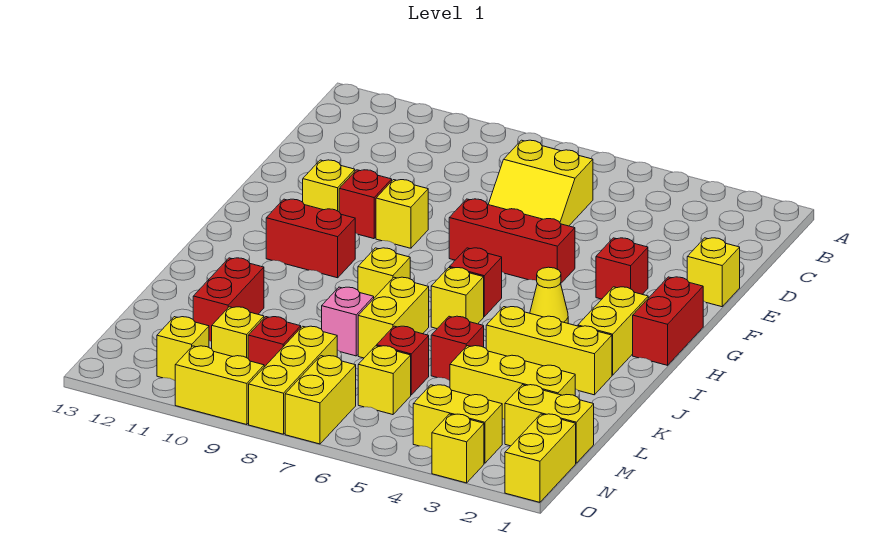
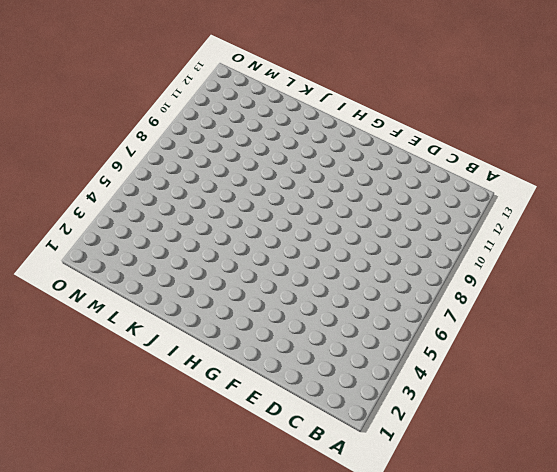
none -> yellow 2x2 slope [488,140,593,226]
none -> yellow 1x1 brick [687,238,740,307]
none -> red 1x1 brick [596,238,648,299]
none -> red 1x3 brick [449,199,575,283]

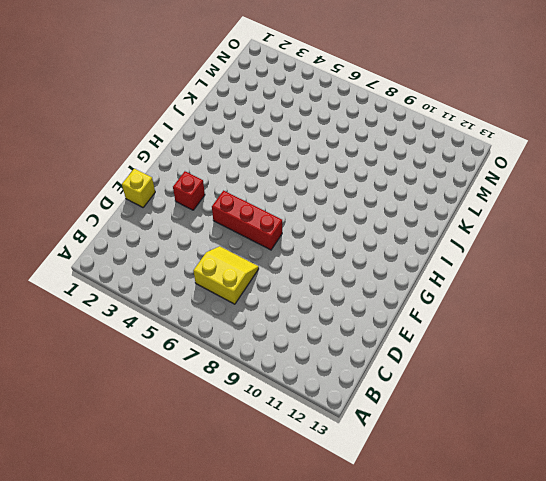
none -> yellow 1x1 brick [376,180,428,248]
none -> red 1x1 brick [339,170,392,239]
none -> yellow 1x1 brick [303,160,355,212]
none -> red 1x2 brick [633,277,703,365]

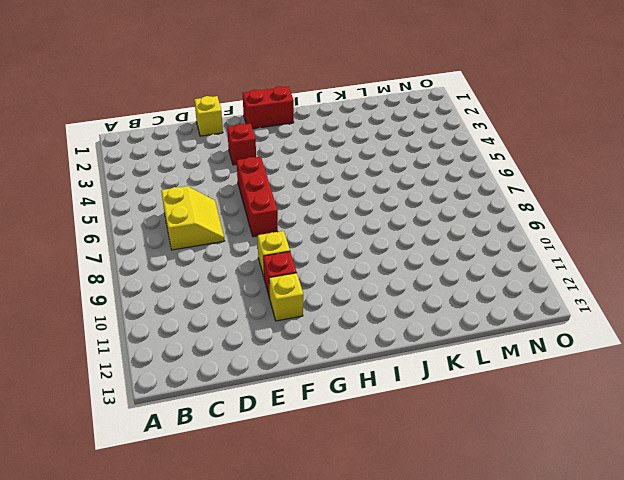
none -> yellow 1x2 brick [578,287,648,375]
none -> yellow 1x1 cone [530,267,568,323]
none -> red 1x1 brick [450,248,502,316]
none -> red 1x2 brick [266,199,355,278]

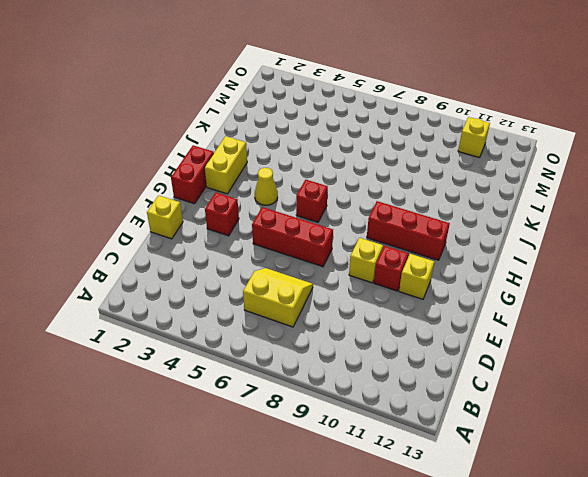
red 1x3 brick [367,201,450,260] -> red 1x2 brick [266,199,355,278]
none -> yellow 1x1 brick [431,268,484,329]
none -> yellow 1x1 brick [358,248,410,298]
none -> yellow 1x3 brick [486,307,612,395]
none -> yellow 1x2 brick [358,277,429,358]

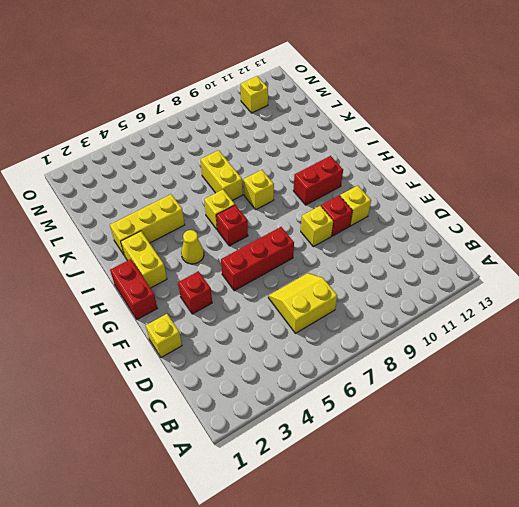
none -> red 1x1 brick [431,316,484,380]
none -> pink 1x1 brick [322,287,374,356]
none -> red 1x2 brick [193,258,264,342]
none -> yellow 1x3 brick [450,346,575,419]

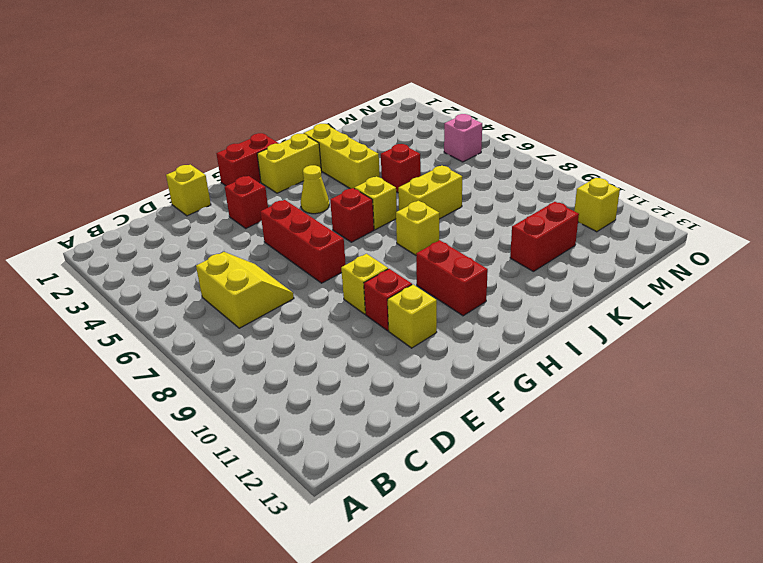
pink 1x1 brick [444,114,482,162] -> pink 1x1 brick moved to [322,287,374,356]
none -> yellow 1x3 brick [450,346,575,419]
none -> red 1x1 brick [377,326,429,395]
none -> yellow 1x2 brick [505,385,594,463]
none -> yellow 1x1 brick [358,346,411,415]

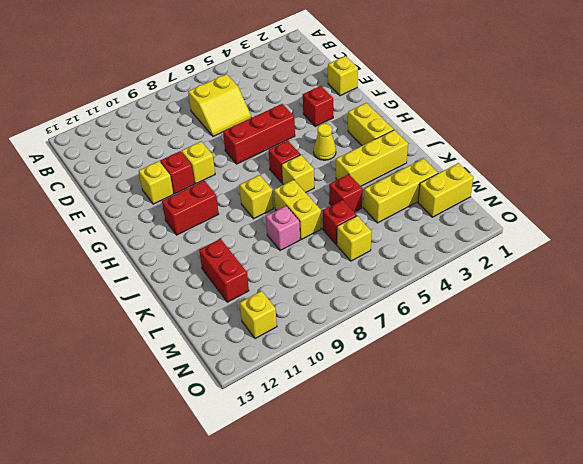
none -> red 1x2 brick [633,277,703,365]
none -> yellow 1x3 brick [249,326,337,434]
none -> red 1x1 brick [248,317,301,367]
none -> yellow 1x1 brick [212,307,264,358]

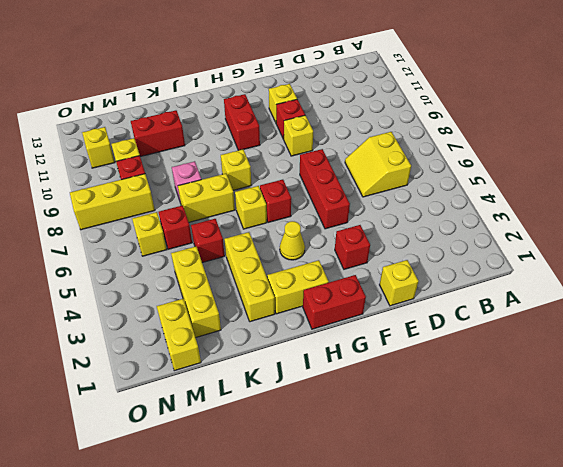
none -> yellow 1x2 brick [505,414,576,502]
none -> yellow 1x2 brick [413,385,502,463]
none -> yellow 1x2 brick [285,356,356,444]
none -> yellow 1x1 brick [432,414,484,483]

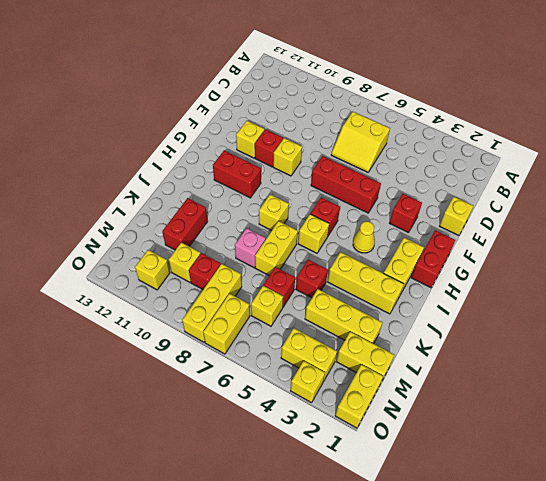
none -> yellow 1x2 brick [175,346,264,425]

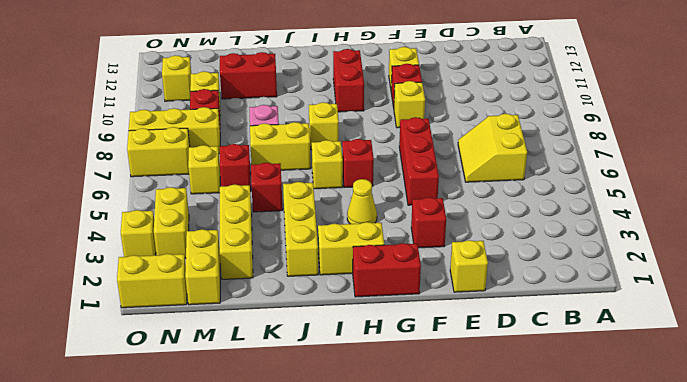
none -> yellow 1x2 brick [175,346,264,425]

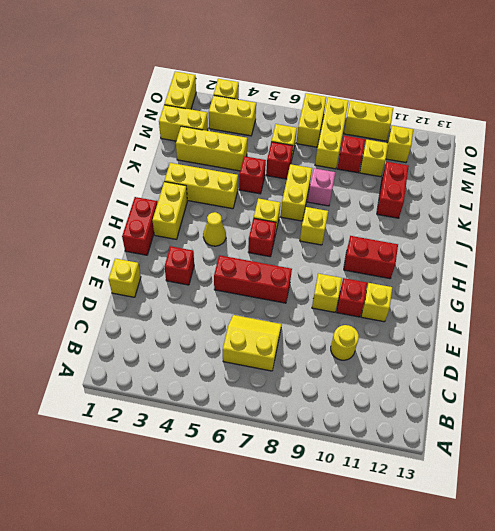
yellow 1x1 round brick [331,325,359,360] -> none

